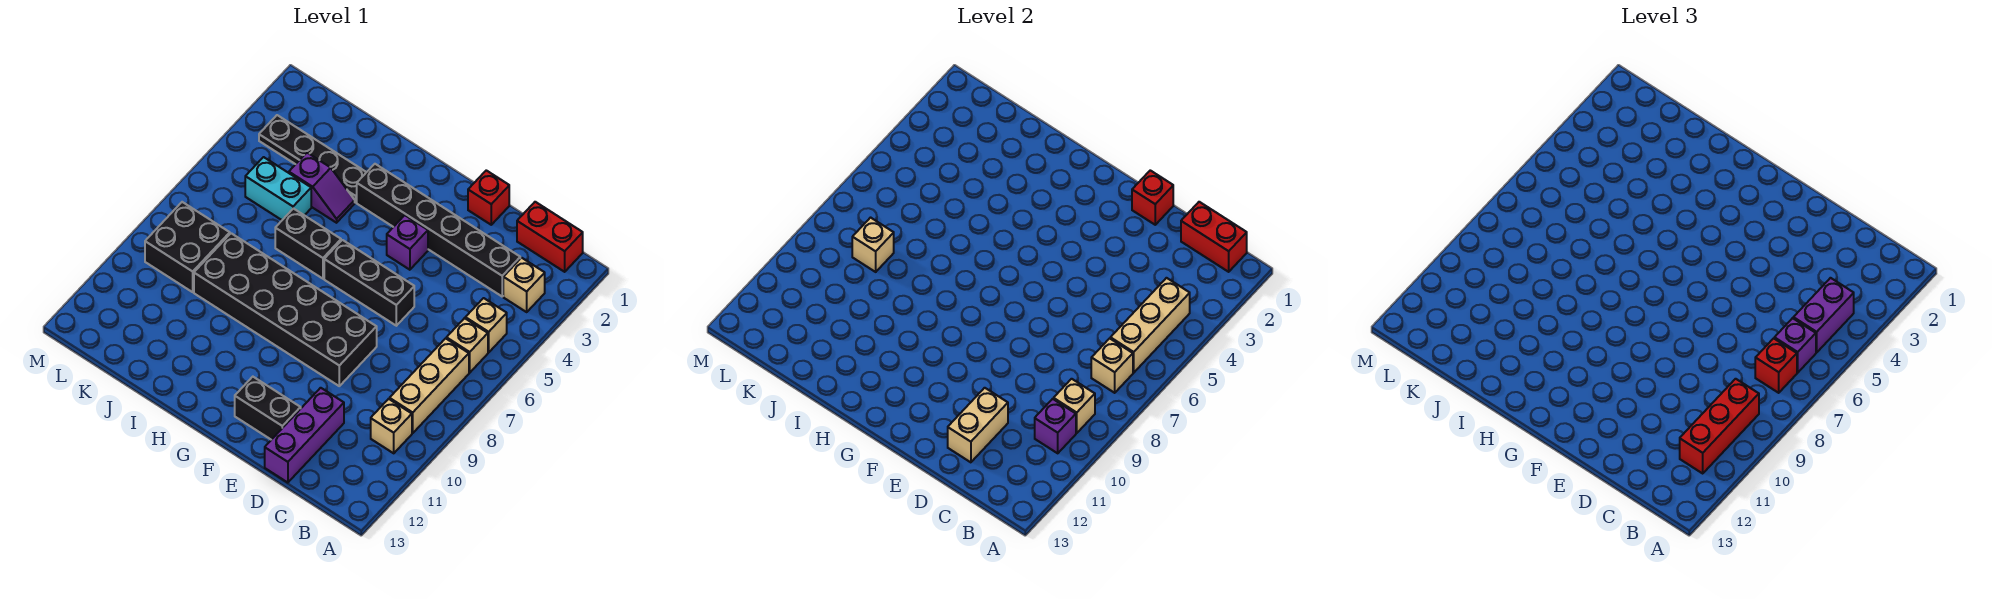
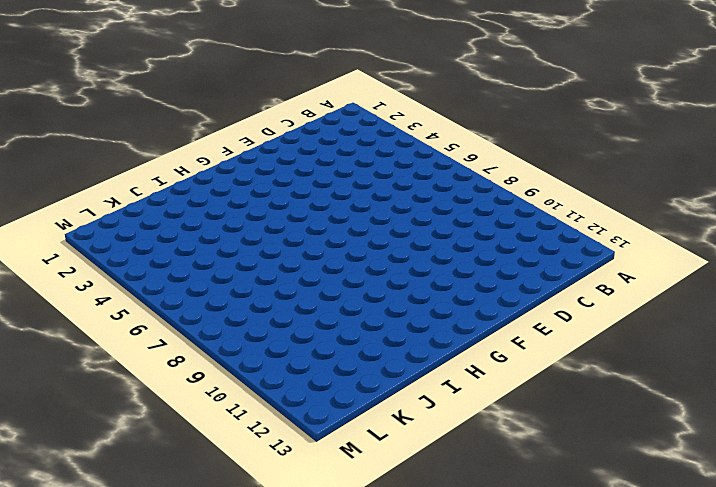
none -> red 1x2 brick [517,202,583,272]
none -> tan 1x1 brick [503,258,545,312]
none -> tan 1x1 brick [465,298,507,352]
none -> tan 1x1 brick [446,318,488,373]

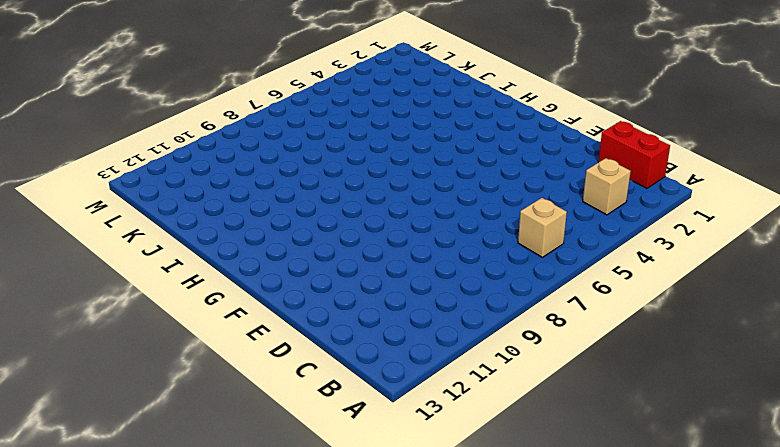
none -> tan 1x1 brick [465,298,507,352]
none -> tan 1x3 brick [390,338,469,433]
none -> tan 1x1 brick [371,399,412,453]
none -> black 1x6 brick [357,164,520,296]

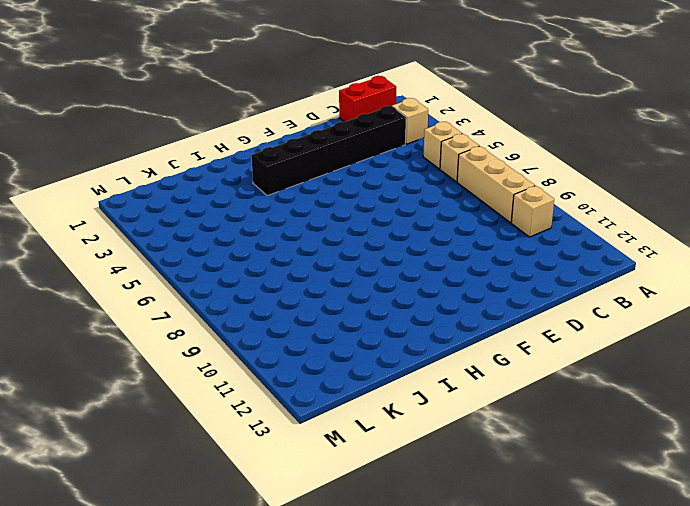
none -> purple 1x3 brick [265,388,344,483]
none -> red 1x1 brick [468,170,509,225]
none -> black 1x3 brick [324,240,414,326]
none -> black 2x6 brick [194,233,377,386]

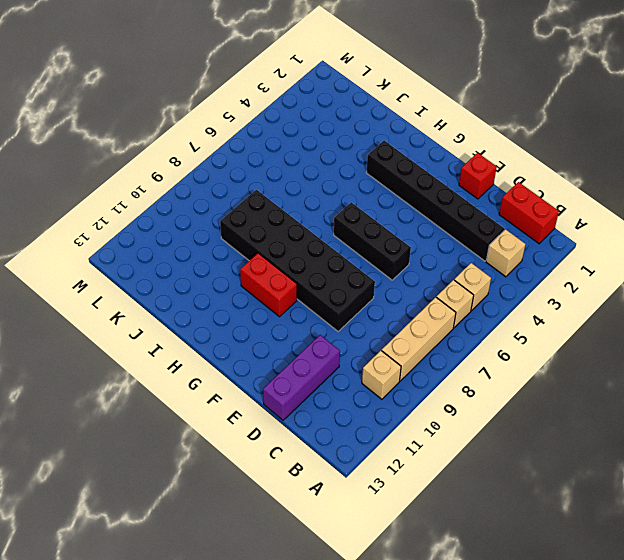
red 1x2 brick [240,253,297,317] -> red 1x2 brick moved to [1181,202,1247,272]
none -> black 1x2 brick [235,377,301,440]
none -> purple 1x1 brick [387,215,428,270]
none -> black 1x2 brick [275,209,341,279]
none -> black 1x4 plate [259,115,366,203]

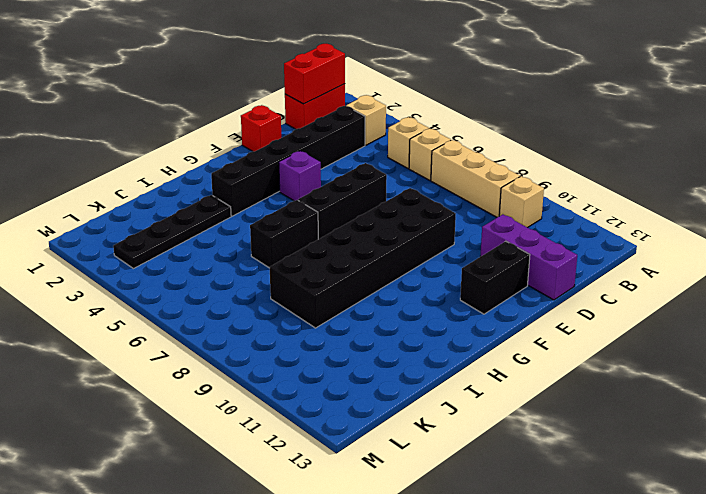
none -> purple 1x2 slope [289,153,355,223]
none -> cyan 1x2 brick [245,157,311,220]
none -> black 2x2 brick [145,202,230,292]
none -> tan 1x3 brick [1110,278,1190,373]

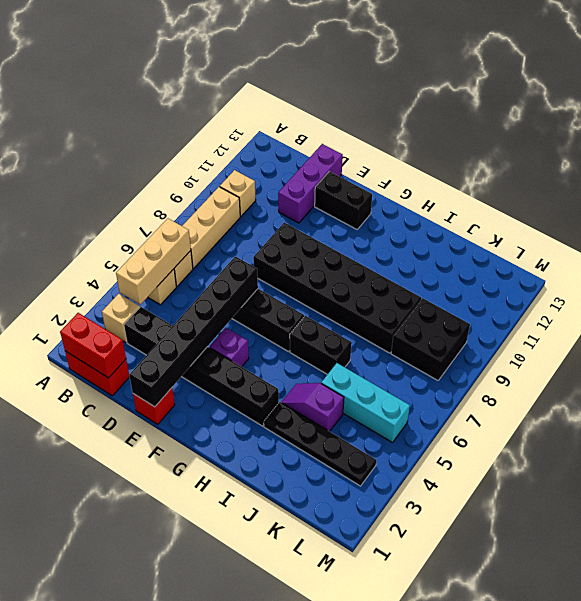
black 1x6 brick [129,256,258,407] -> red 1x1 brick [1132,170,1173,225]
cyan 1x3 brick [321,363,410,443] -> cyan 1x2 brick [245,157,311,220]
none -> tan 1x1 brick [1091,338,1133,393]
none -> tan 1x1 brick [1054,379,1095,433]
none -> purple 1x1 brick [1035,399,1076,453]
none -> tan 1x2 brick [948,388,1008,462]

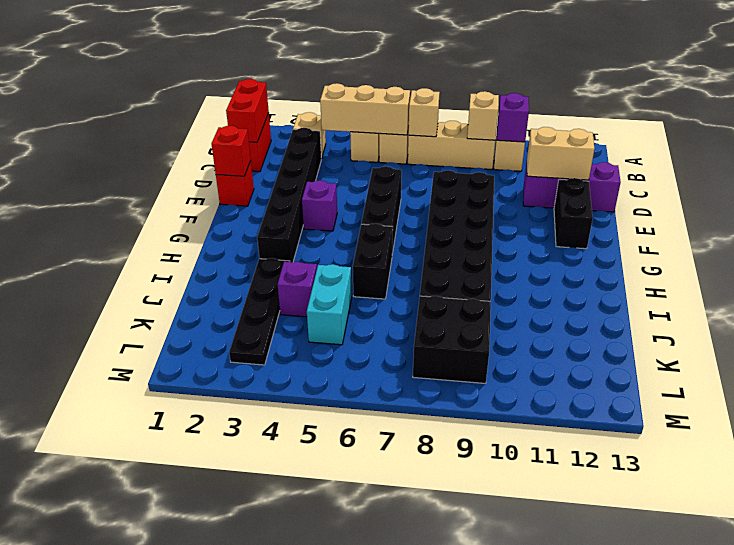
none -> tan 1x1 brick [852,218,894,272]
none -> purple 1x2 brick [1793,278,1854,352]
none -> purple 1x1 brick [1774,318,1816,373]
none -> red 1x1 brick [1755,338,1797,393]

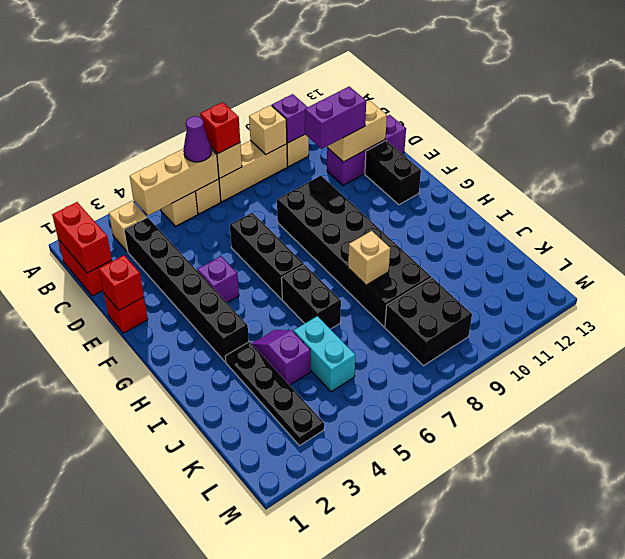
purple 1x1 cone [183,116,211,162] -> purple 1x1 brick [1774,318,1816,373]
purple 1x2 brick [305,86,366,149] -> purple 1x2 brick moved to [1793,278,1854,352]
tan 1x1 brick [348,231,390,285] -> tan 1x1 brick moved to [852,218,894,272]
none -> red 1x3 brick [1680,379,1759,473]

